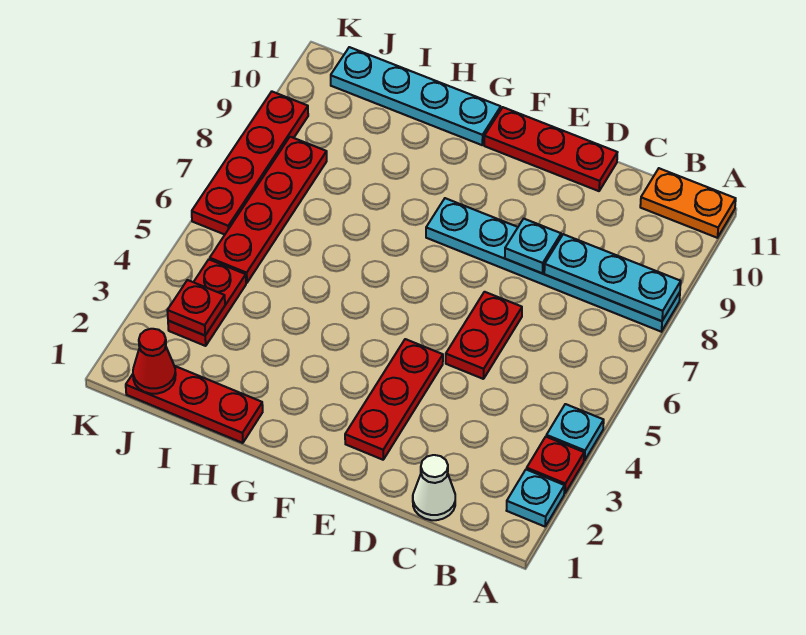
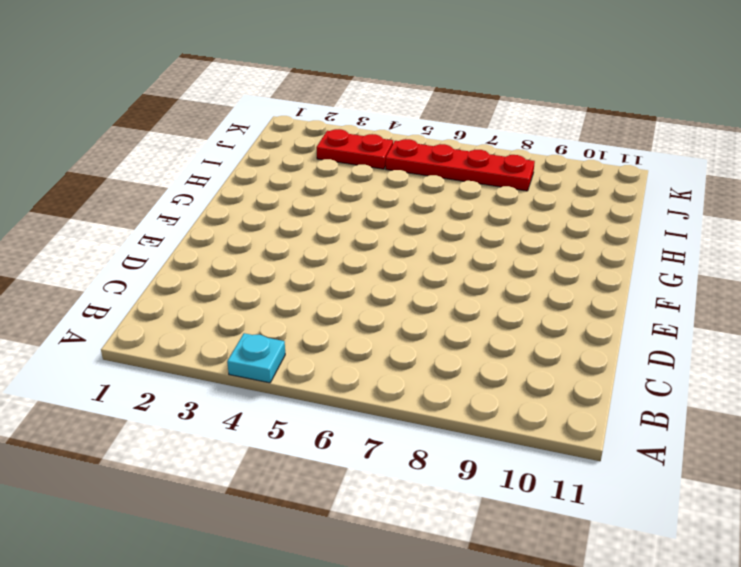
none -> cyan 1x1 plate [506,469,564,527]
none -> red 1x1 plate [527,437,584,493]
none -> cyan 1x6 plate [426,198,680,332]

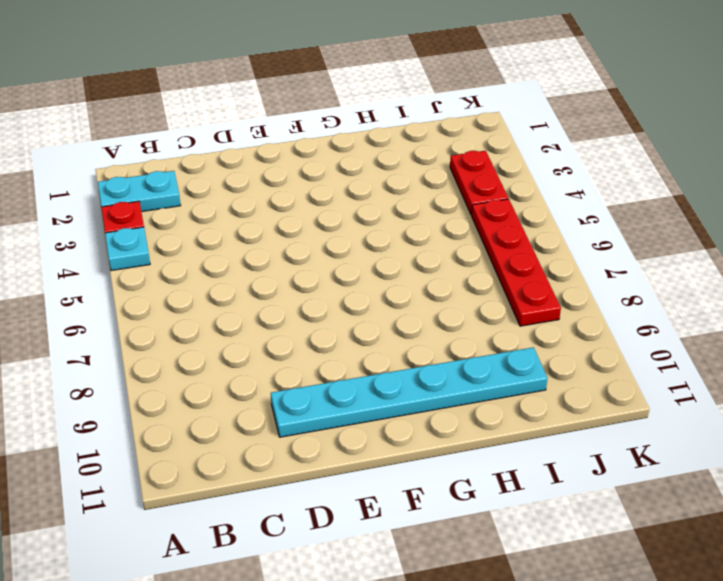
cyan 1x2 plate [98,171,181,212] -> cyan 1x1 plate [506,469,564,527]
cyan 1x6 plate [271,347,547,437] -> cyan 1x6 plate moved to [426,198,680,332]
none -> orange 1x2 plate [640,168,736,238]
none -> white 1x1 cone [413,455,455,520]
none -> red 1x2 plate [446,292,522,379]

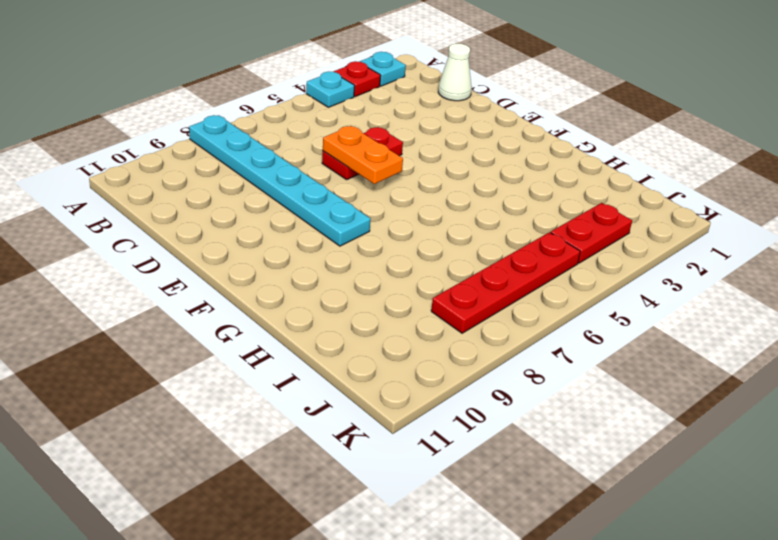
orange 1x2 plate [323,126,403,184] -> orange 1x2 plate moved to [640,168,736,238]
none -> red 1x3 plate [484,107,617,191]
none -> red 1x3 plate [345,339,443,460]
none -> cyan 1x4 plate [331,47,501,145]

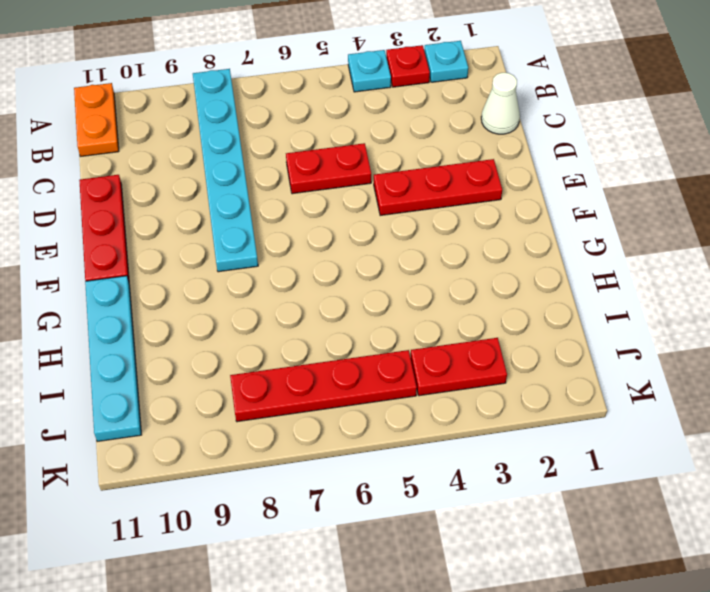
none -> red 1x3 plate [126,366,263,443]
none -> red 1x4 plate [192,92,308,235]
none -> cyan 1x3 plate [544,234,681,321]

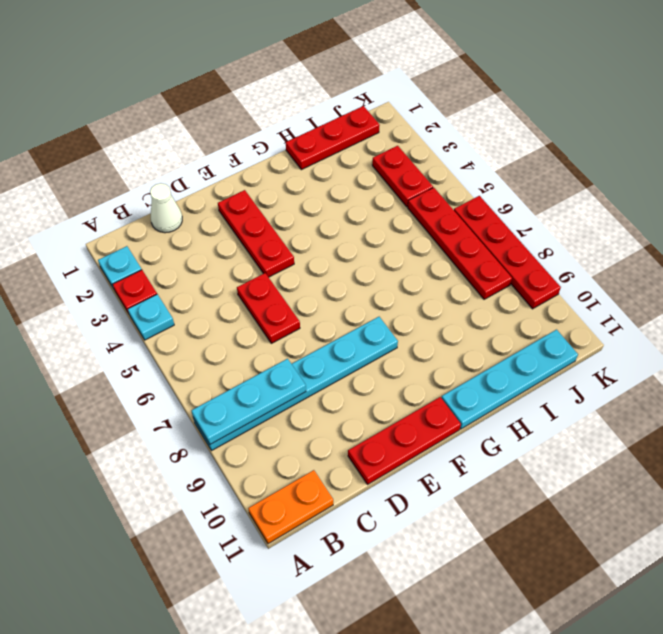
none -> cyan 1x1 plate [505,219,561,273]
none -> red 1x1 cone [133,329,176,394]
none -> red 1x1 plate [167,280,225,335]

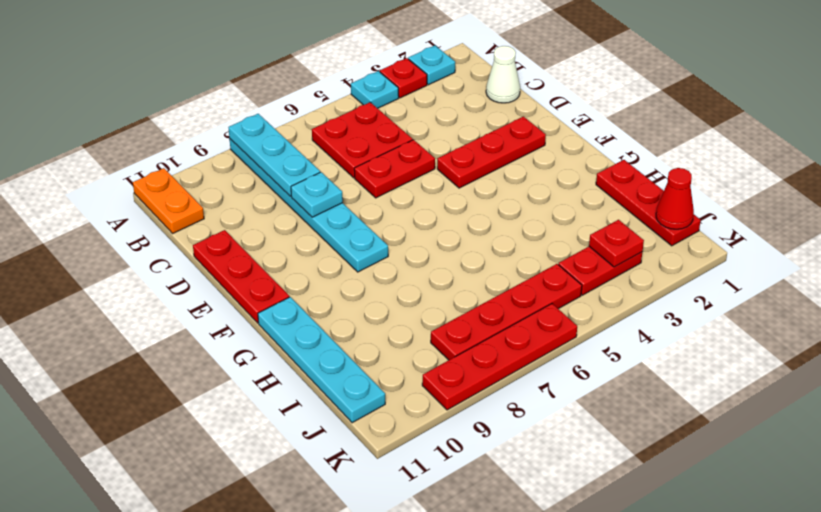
red 2x2 plate [312,102,413,178] -> none

